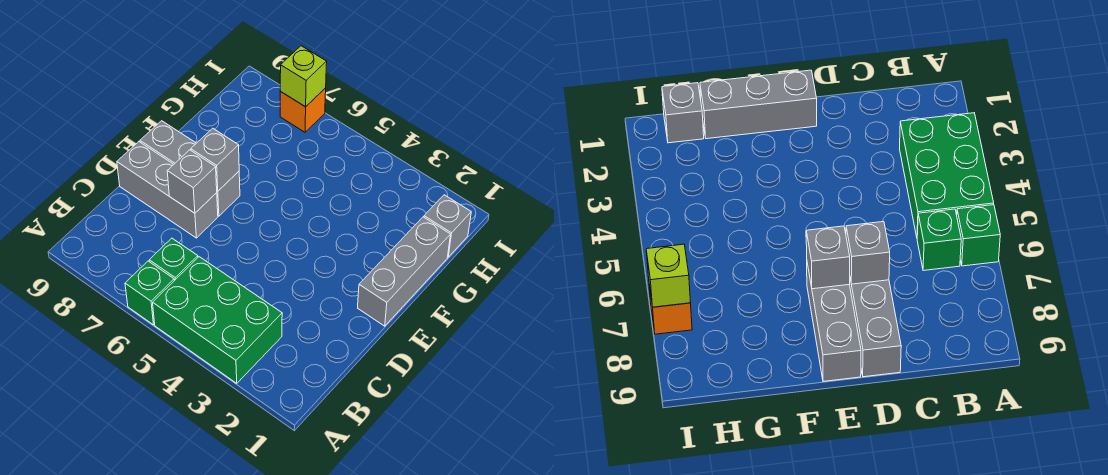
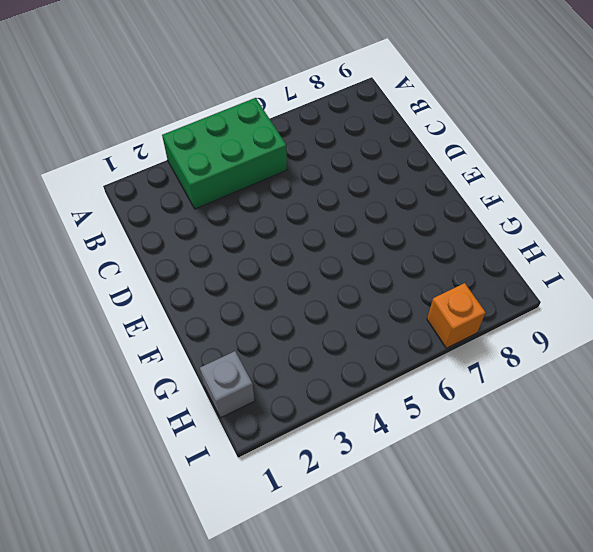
none -> green 1x1 brick [125,261,174,325]
none -> green 1x1 brick [149,238,198,281]

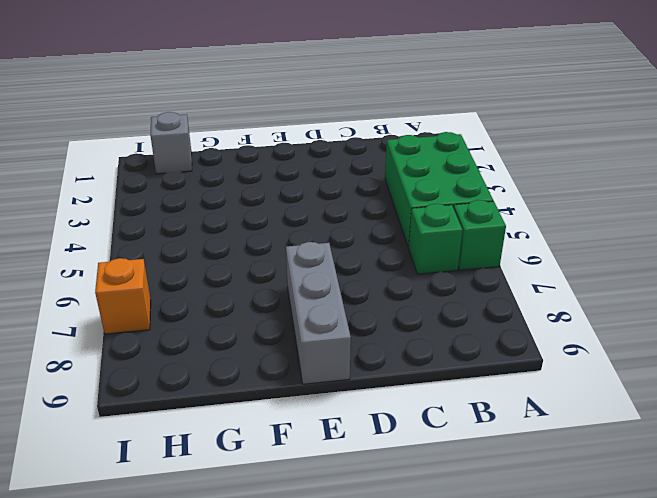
none -> grey 1x3 brick [117,142,218,238]
none -> grey 1x3 brick [358,217,450,326]

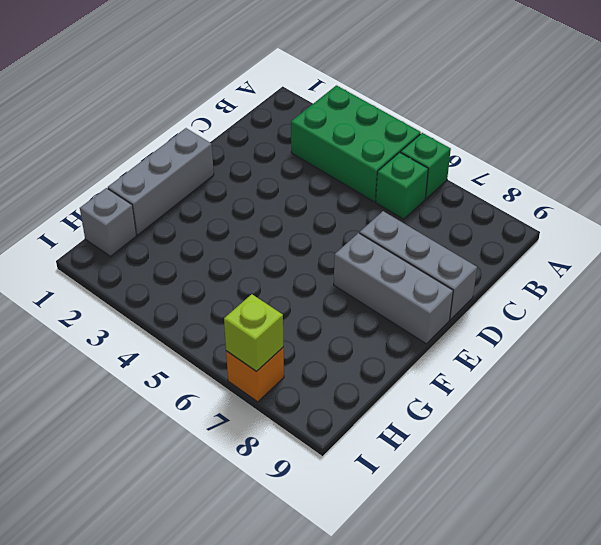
none -> grey 1x1 brick [167,150,217,213]
none -> grey 1x1 brick [191,128,239,191]

